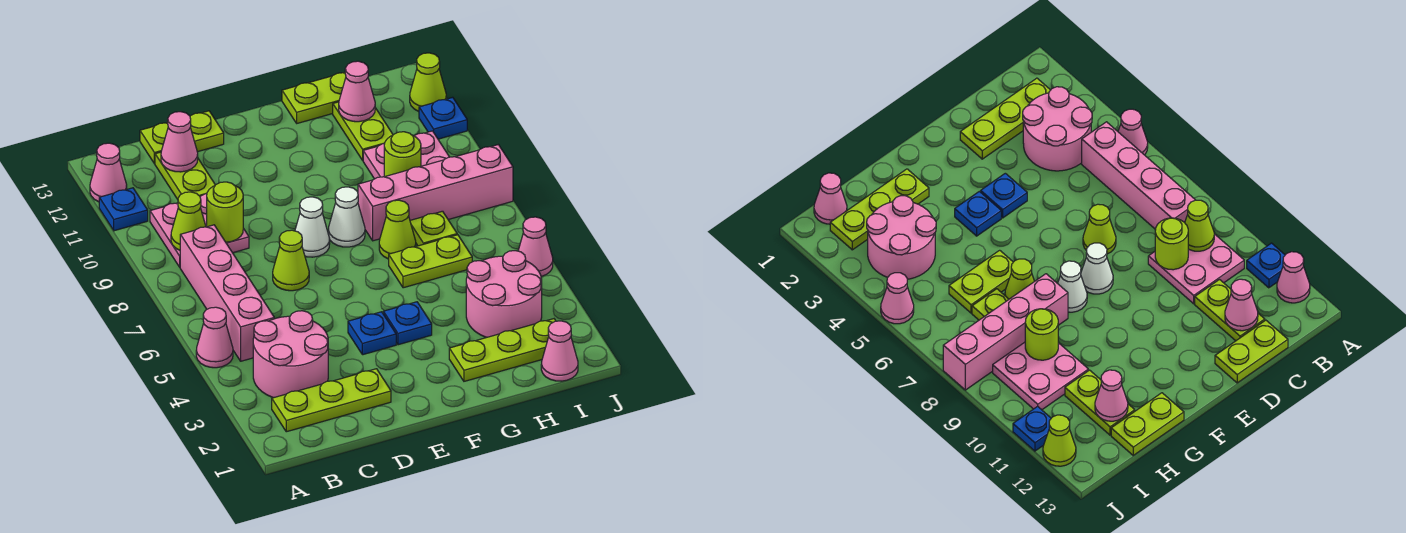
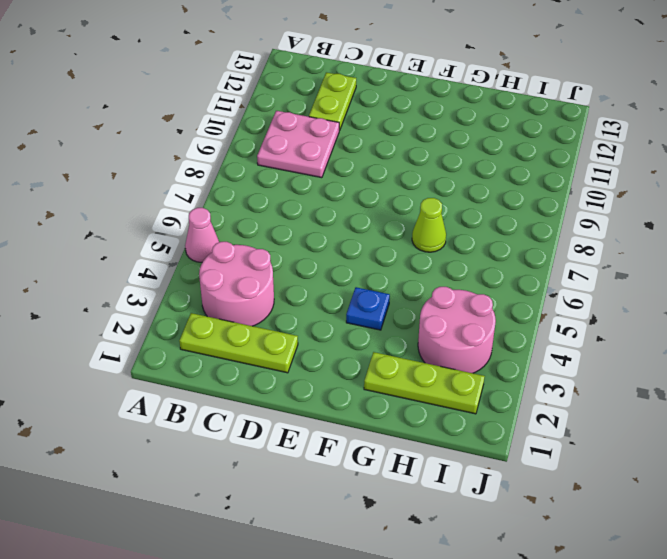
none -> blue 1x1 plate [99,188,148,231]
none -> pink 1x1 cone [90,143,127,202]
none -> pink 1x4 brick [180,225,274,361]
none -> lime 1x2 plate [140,111,224,164]

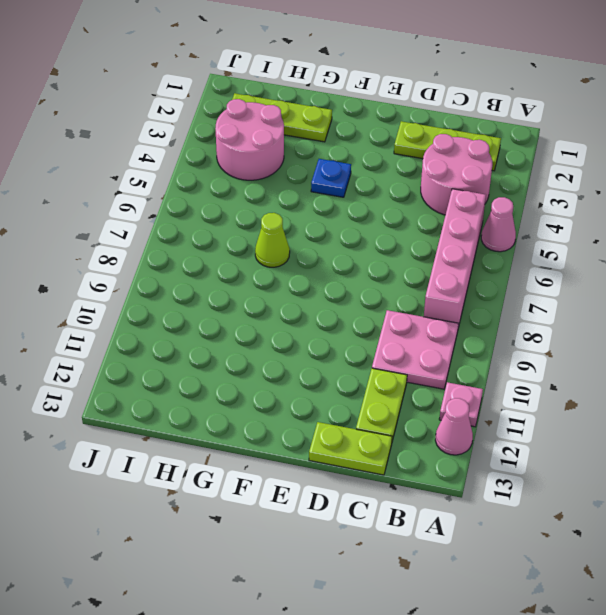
pink 1x1 plate [439,382,483,427] -> blue 1x1 plate [99,188,148,231]
none -> lime 1x1 cone [273,230,309,291]
none -> blue 1x1 plate [348,312,396,355]
none -> white 1x1 cone [295,197,330,257]
none -> white 1x1 cone [328,187,365,247]

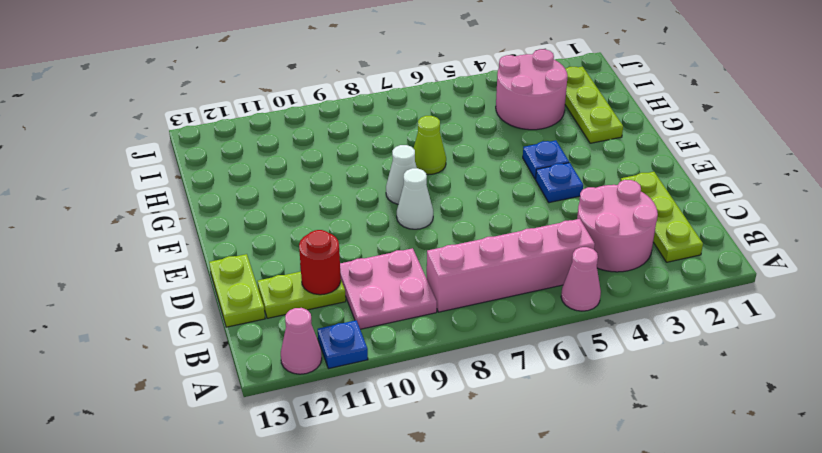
red 1x1 round brick [299,230,341,295] -> none
none -> lime 1x1 cone [273,230,309,291]
none -> lime 1x2 plate [389,235,472,288]
none -> pink 1x4 brick [358,145,513,241]
none -> lime 1x2 plate [282,73,346,123]

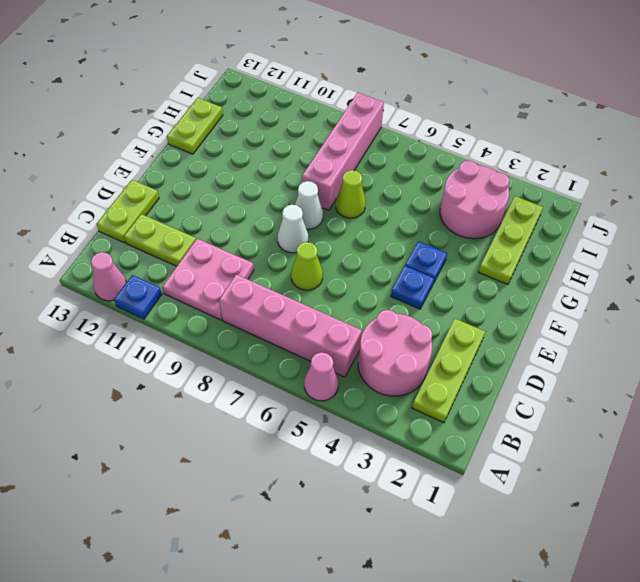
none -> lime 1x2 plate [389,235,472,288]
none -> lime 1x1 plate [410,211,457,246]
none -> pink 2x2 plate [363,131,449,179]
none -> lime 1x2 plate [333,102,393,160]

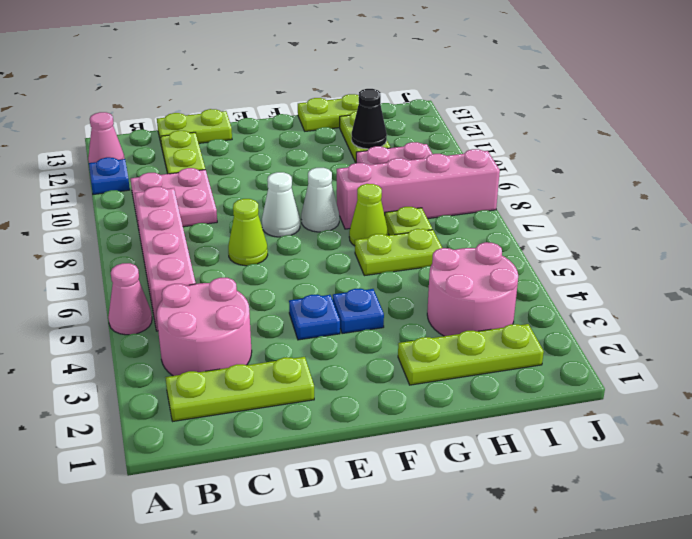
black 1x1 cone [352,89,387,149] -> none
none -> pink 1x1 cone [541,321,578,381]
none -> pink 1x1 cone [518,217,553,276]
none -> blue 1x1 plate [419,97,467,139]
none -> lime 1x1 cone [410,53,446,112]

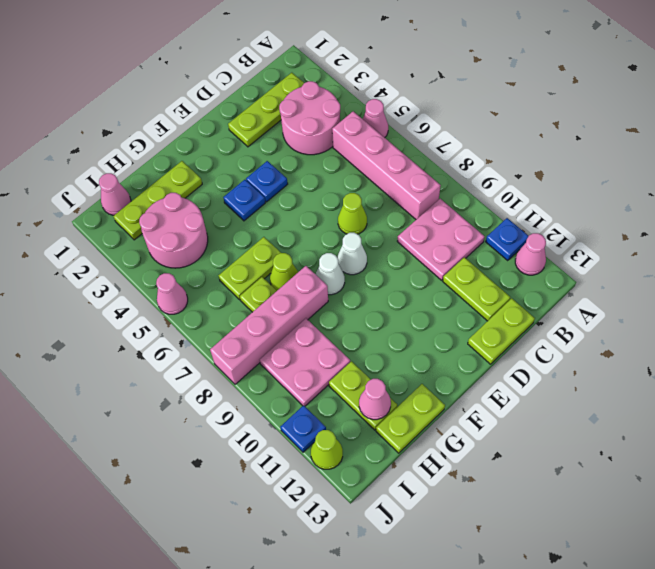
none -> lime 1x1 cone [171,192,206,250]
none -> lime 1x1 round brick [207,182,243,242]
none -> pink 1x1 cone [161,112,198,172]
none -> lime 1x1 round brick [384,132,421,177]

